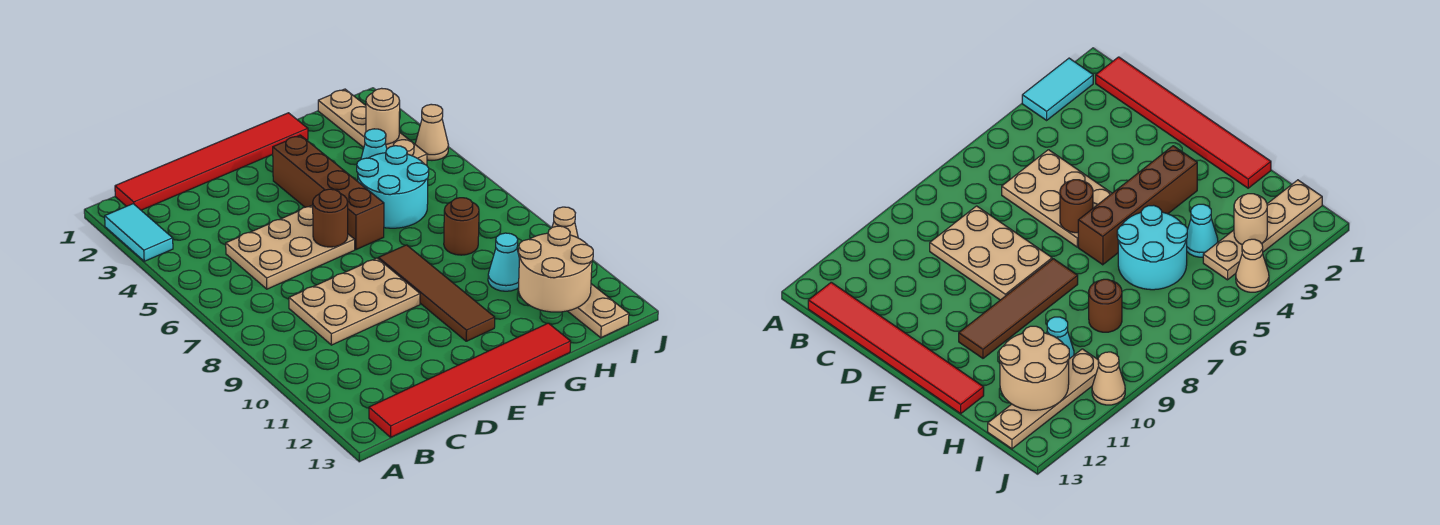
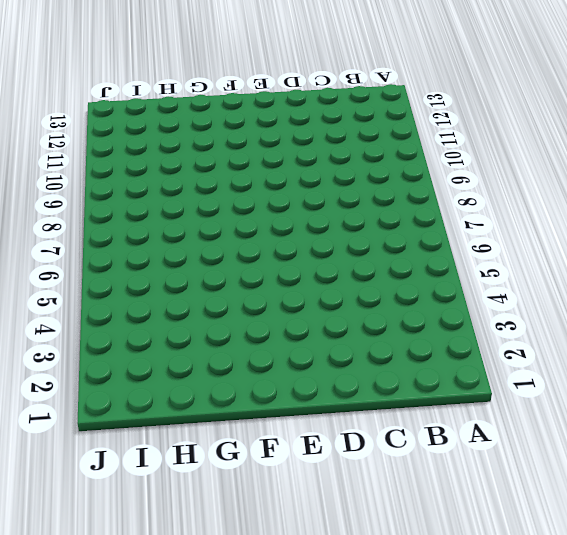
none -> cyan 1x2 tile [105,204,173,261]
none -> red 1x6 tile [115,113,308,210]
none -> red 1x6 tile [369,323,571,437]

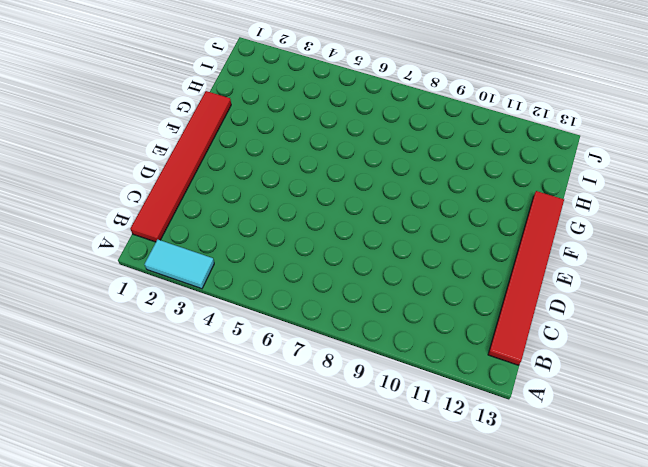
none -> tan 2x3 plate [226,205,355,289]
none -> tan 2x3 plate [289,258,420,345]
none -> brown 1x4 brick [273,135,384,250]

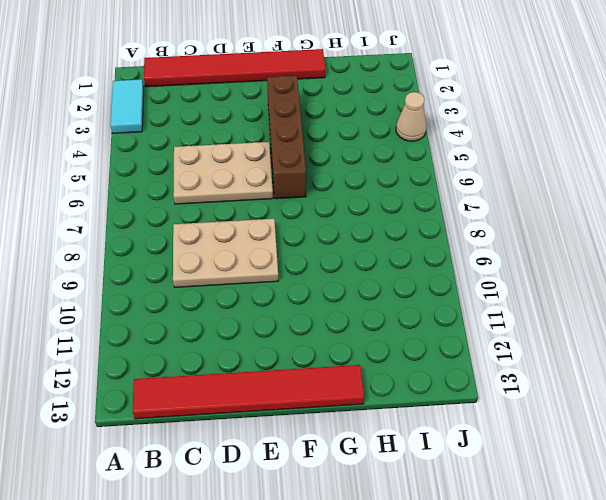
none -> brown 1x4 tile [379,245,495,341]
none -> cyan 2x2 round brick [357,146,429,228]
none -> cyan 1x1 cone [361,129,387,159]

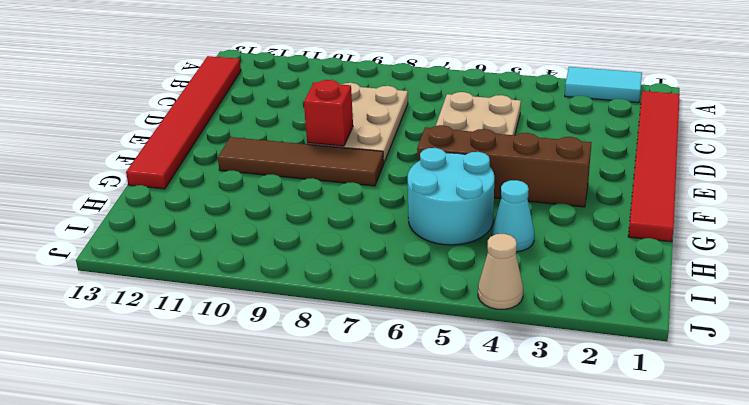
red 1x1 brick [304,80,353,146] -> none
none -> brown 1x1 round brick [444,198,479,255]
none -> cyan 1x1 cone [488,233,519,291]
none -> tan 1x4 plate [318,89,427,165]

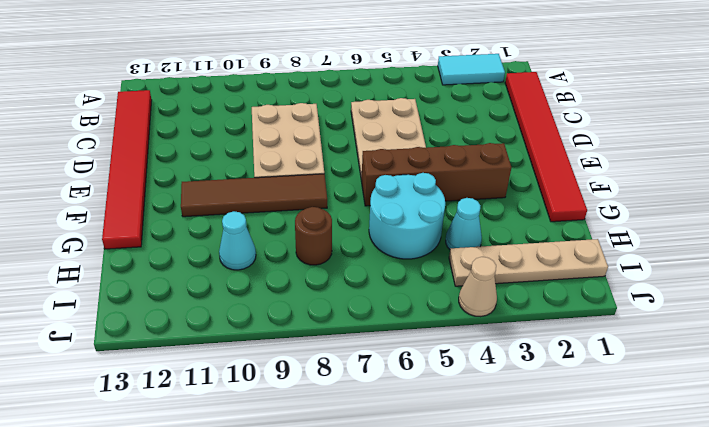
none -> tan 1x4 plate [518,250,629,338]
none -> tan 1x1 cone [552,207,578,238]
none -> brown 1x1 round brick [313,189,348,247]

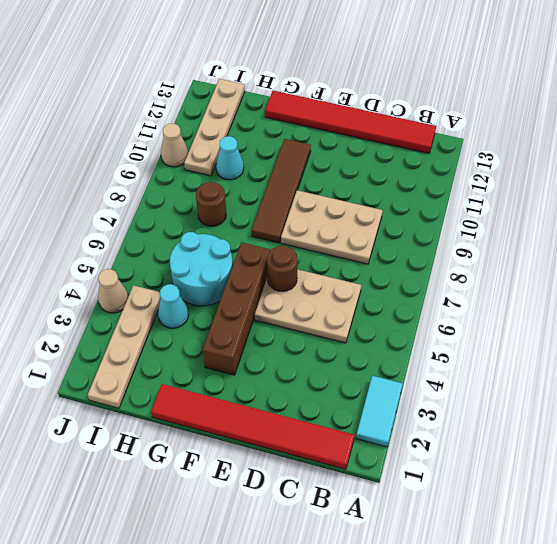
none -> tan 2x2 round brick [518,226,593,312]
none -> tan 1x1 round brick [366,88,400,144]

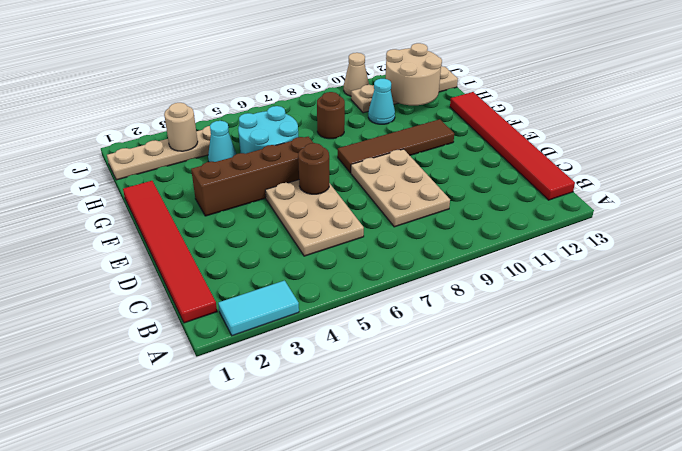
none -> tan 1x1 cone [415,104,448,160]

